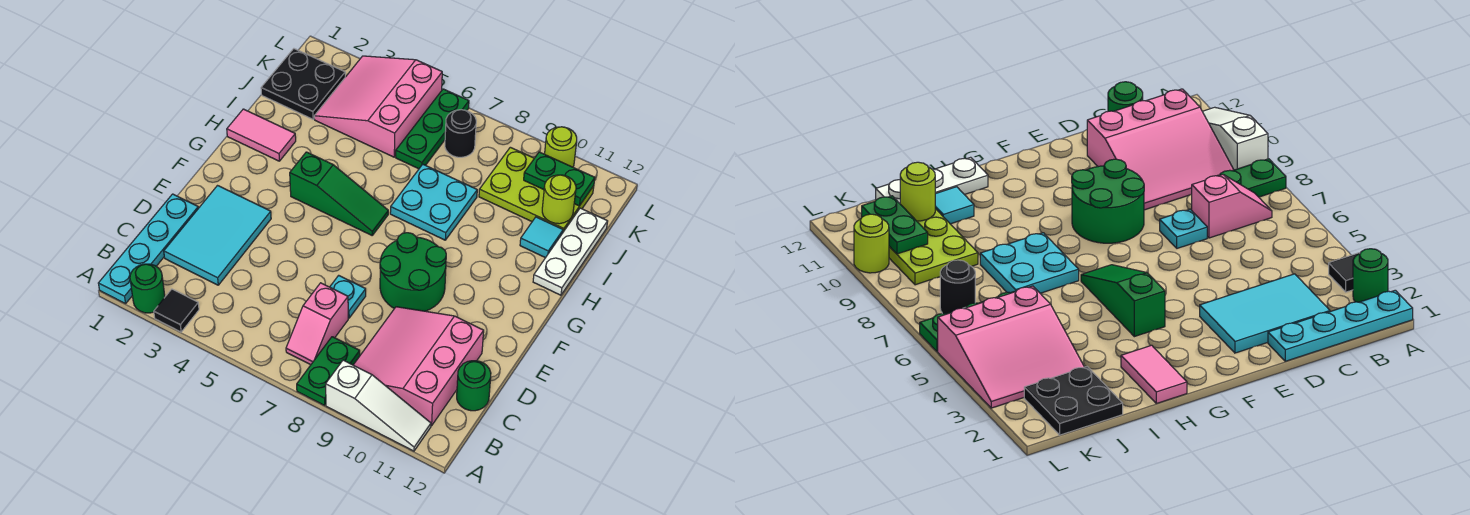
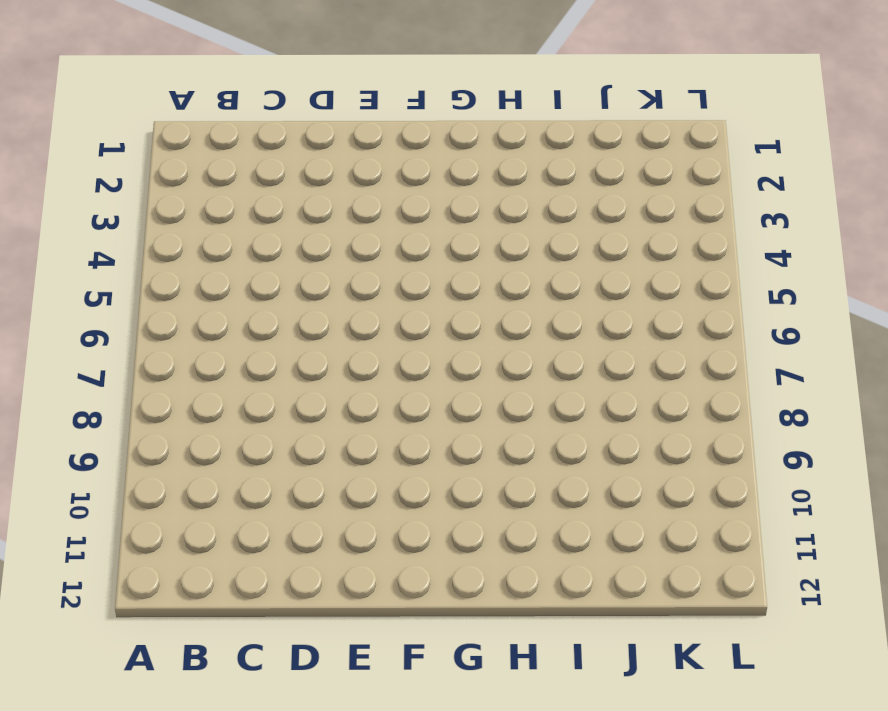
none -> cyan 1x4 plate [98,194,198,304]
none -> green 1x1 round brick [130,264,165,313]
none -> black 1x1 tile [154,289,199,332]

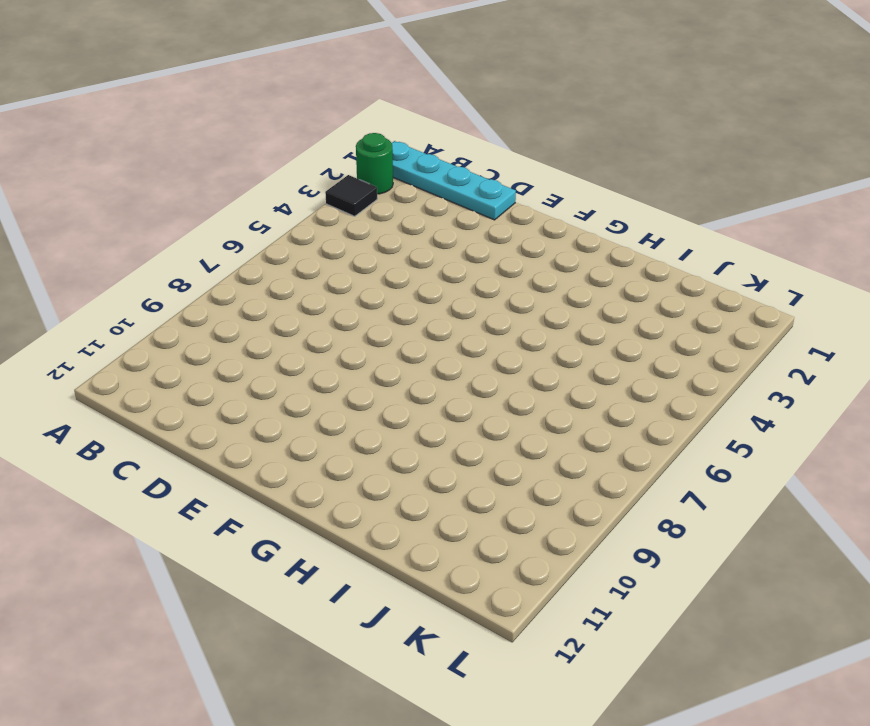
none -> green 1x2 plate [297,337,360,405]
none -> white 1x3 slope [326,360,431,451]
none -> pink 1x2 slope [286,283,348,365]

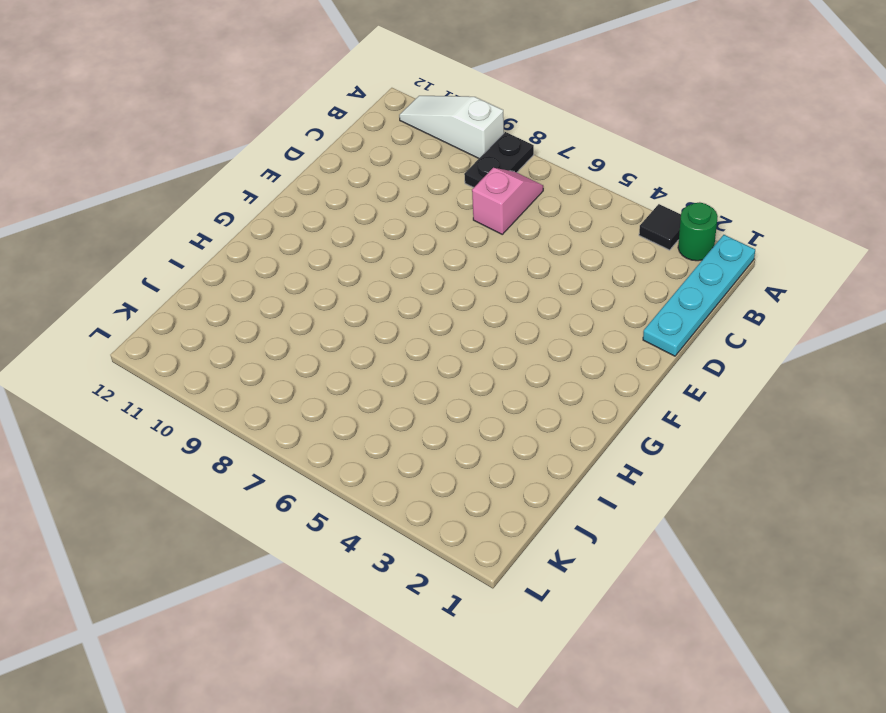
black 1x2 plate [464,132,534,188] -> green 1x2 plate [297,337,360,405]
none -> pink 3x3 slope [354,307,484,426]
none -> cyan 2x3 tile [164,186,271,285]
none -> green 1x1 round brick [457,361,491,411]

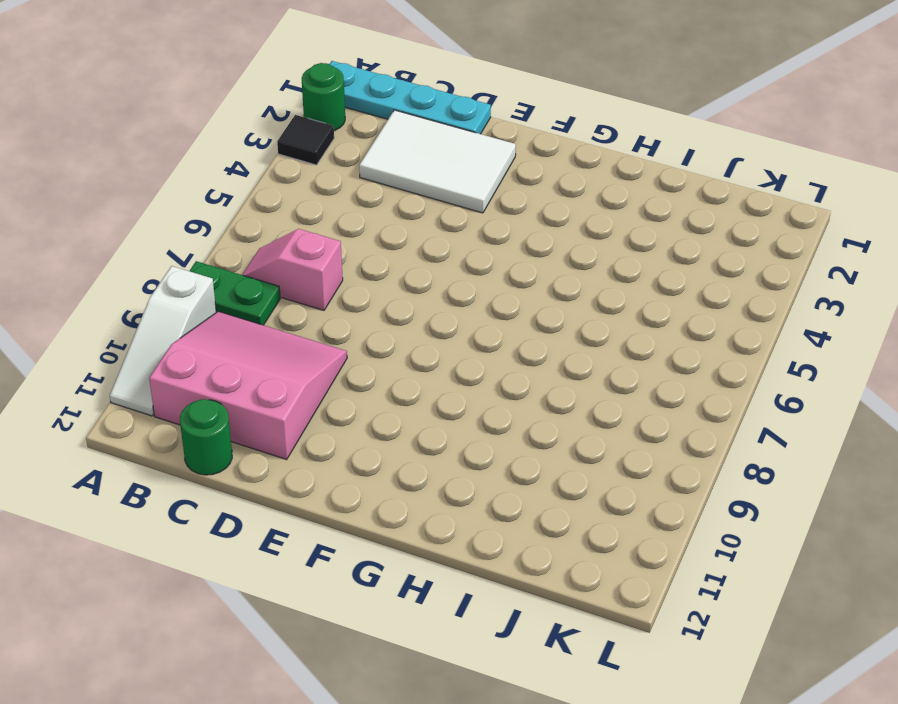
white 2x3 tile [359,110,516,213] -> cyan 2x3 tile [164,186,271,285]
none -> cyan 1x1 plate [330,275,366,318]
none -> green 2x2 round brick [380,233,446,311]
none -> green 1x3 slope [290,152,388,235]

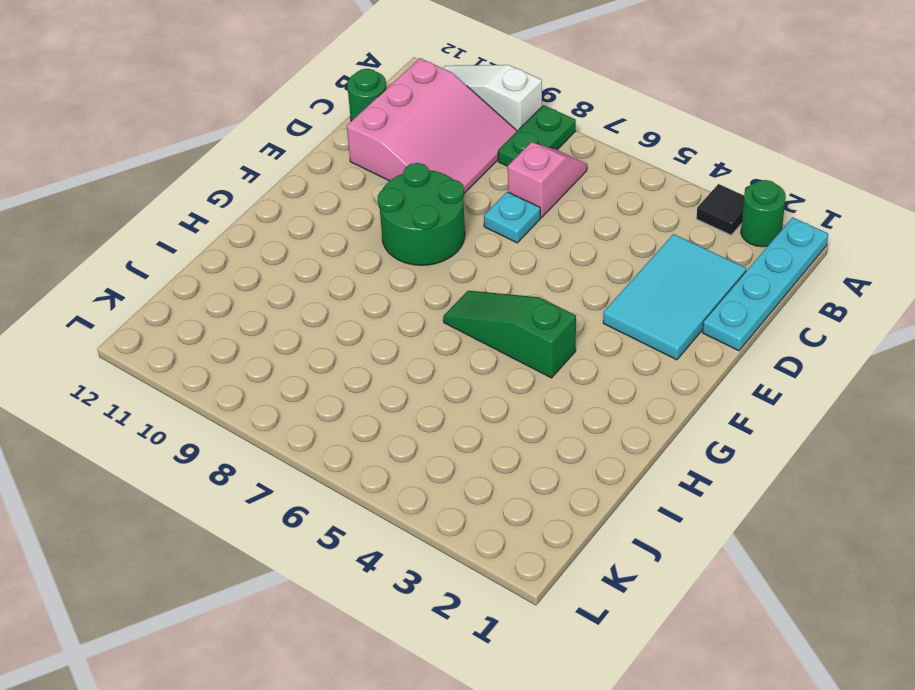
none -> pink 1x2 tile [227,109,296,161]
none -> cyan 2x2 plate [390,164,477,240]
none -> white 1x3 plate [533,208,608,295]

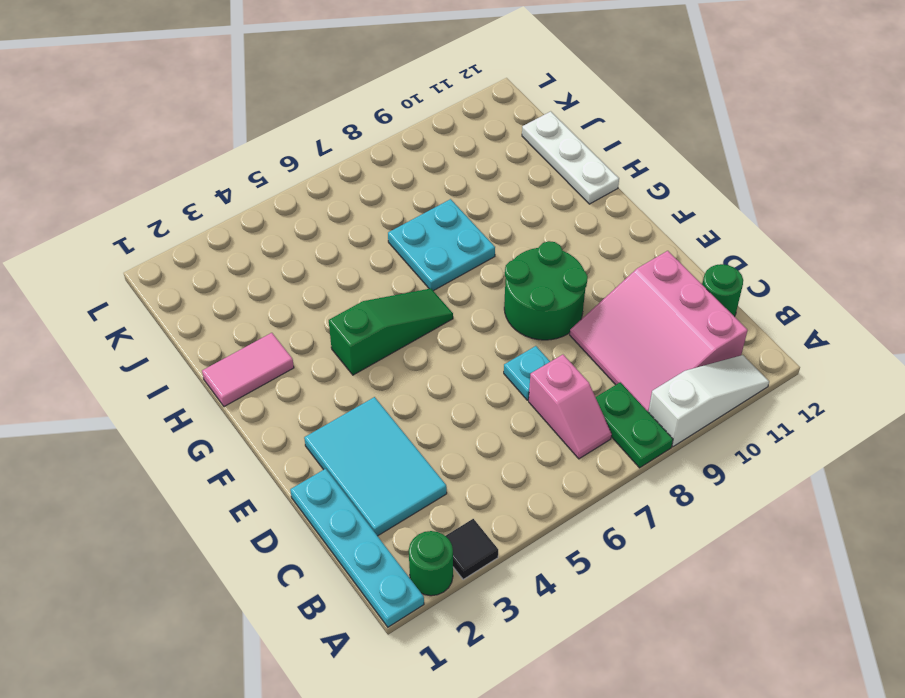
none -> cyan 1x1 tile [520,217,563,258]
none -> black 2x2 plate [261,49,345,119]
none -> pink 3x3 slope [314,56,442,157]

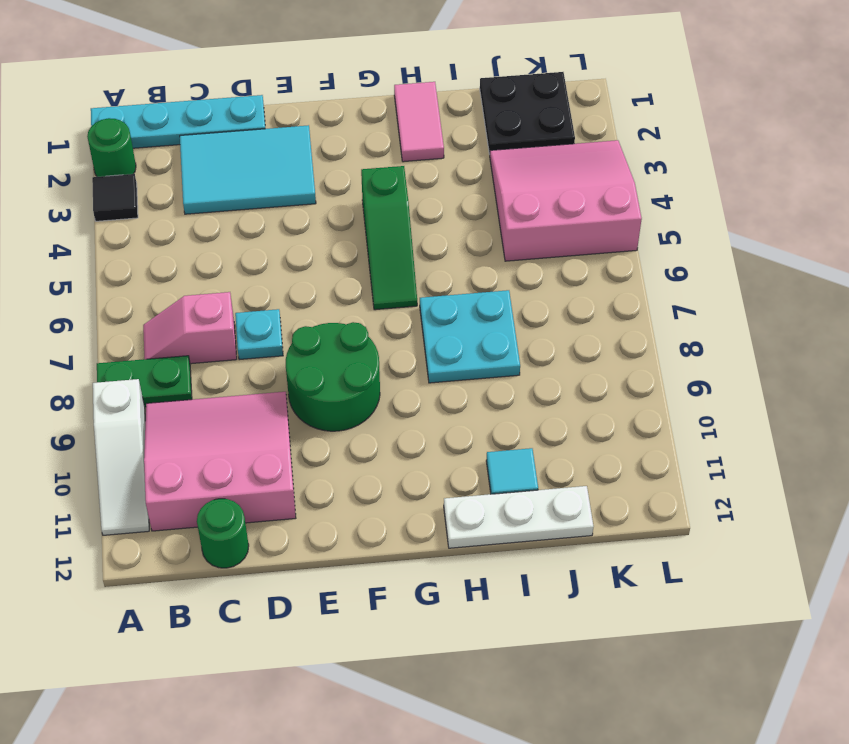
none -> green 1x3 plate [396,89,469,169]
none -> lime 2x3 plate [479,147,594,232]
none -> black 1x1 round brick [445,110,476,157]

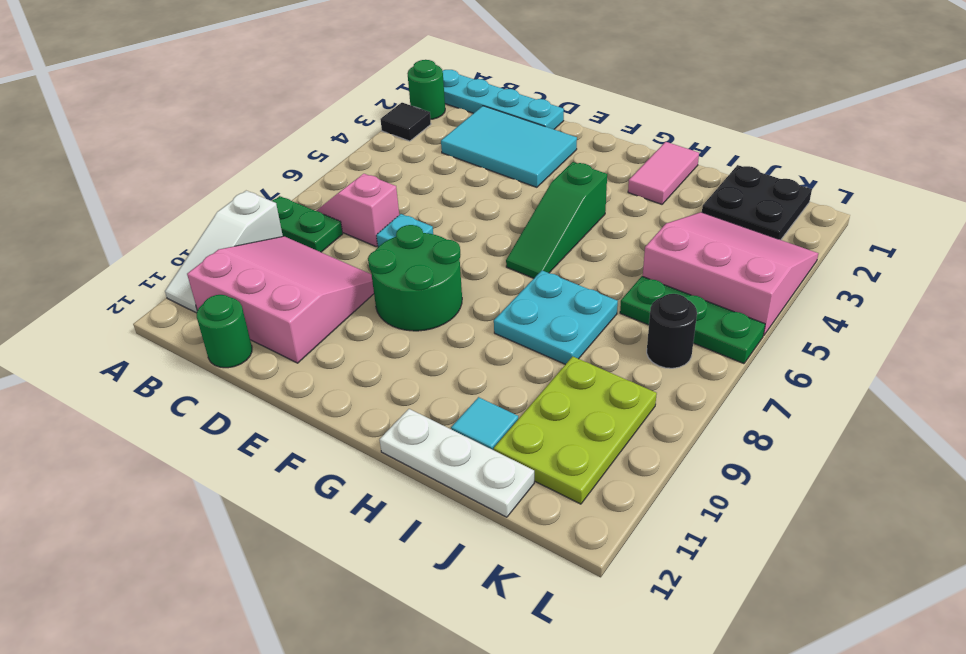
none -> lime 1x1 round brick [545,127,577,167]
none -> lime 1x1 round brick [542,175,576,224]
none -> green 1x2 plate [524,152,595,206]

